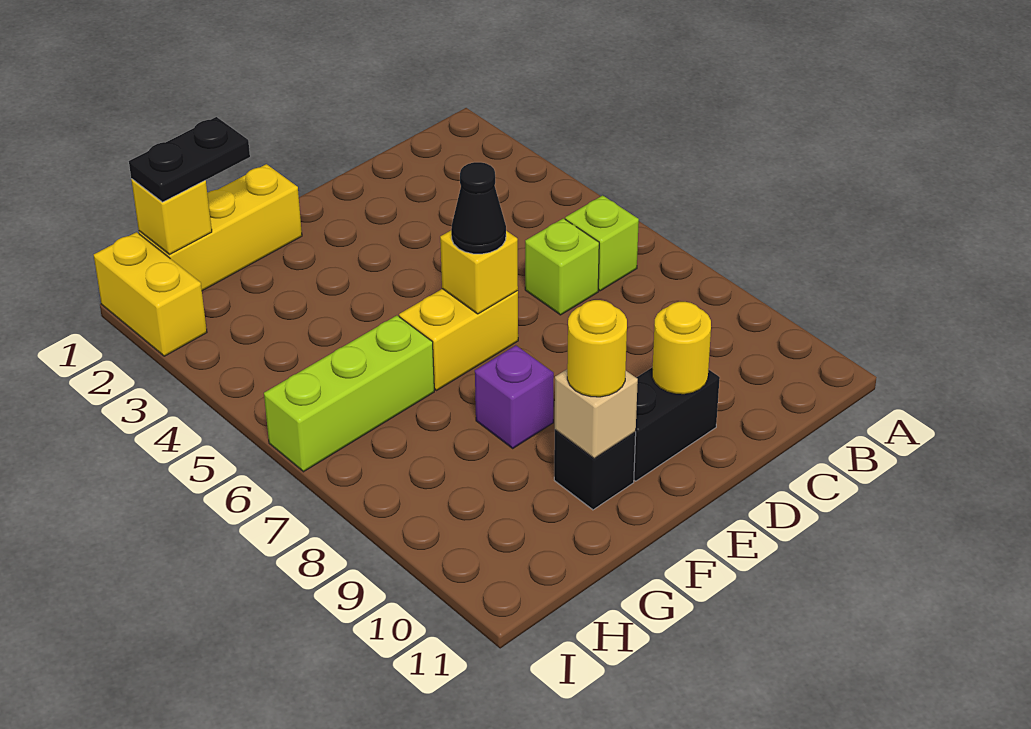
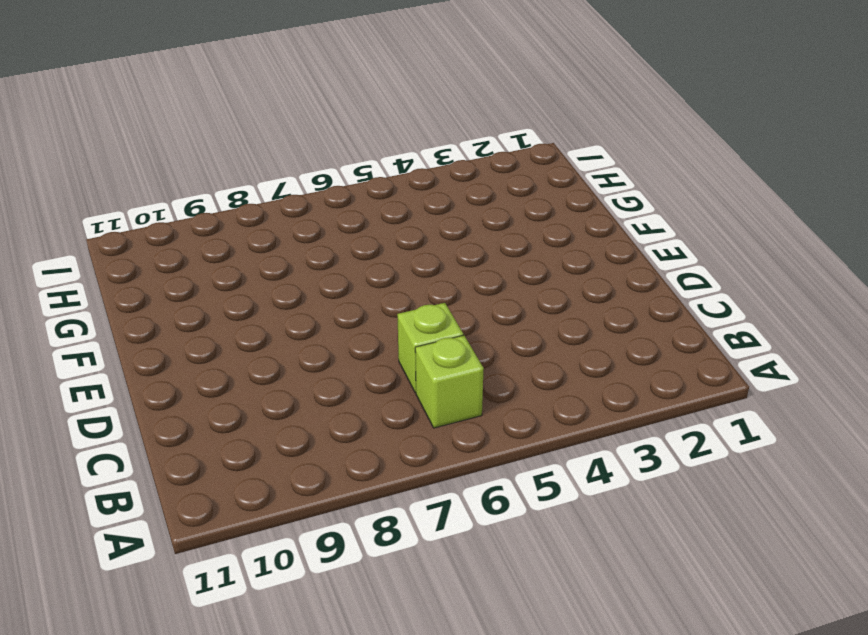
none -> black 1x2 brick [634,367,720,481]
none -> yellow 1x2 brick [399,289,518,390]
none -> yellow 1x3 brick [139,164,302,291]

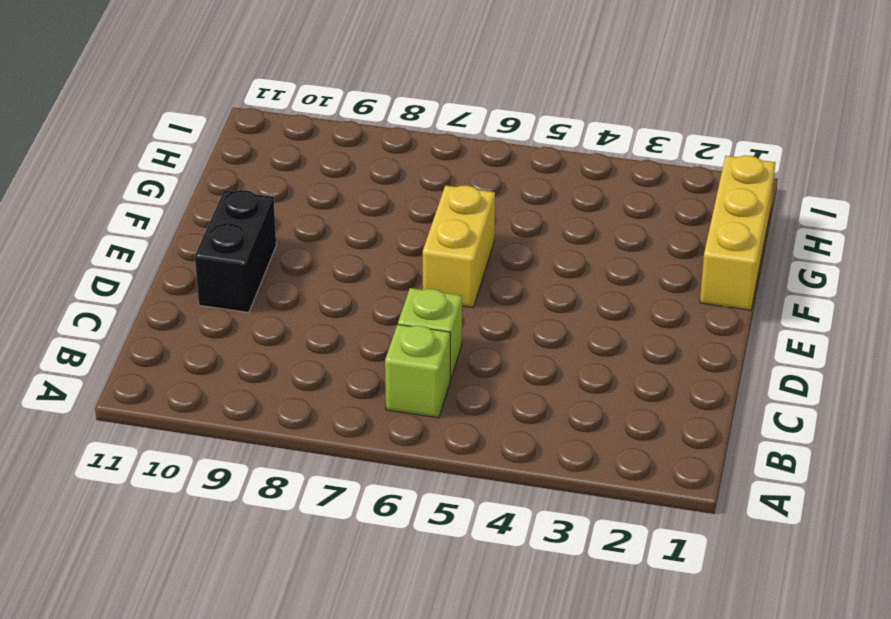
none -> purple 1x1 brick [475,345,554,448]
none -> black 1x1 brick [554,430,636,510]
none -> lime 1x3 brick [264,315,434,472]

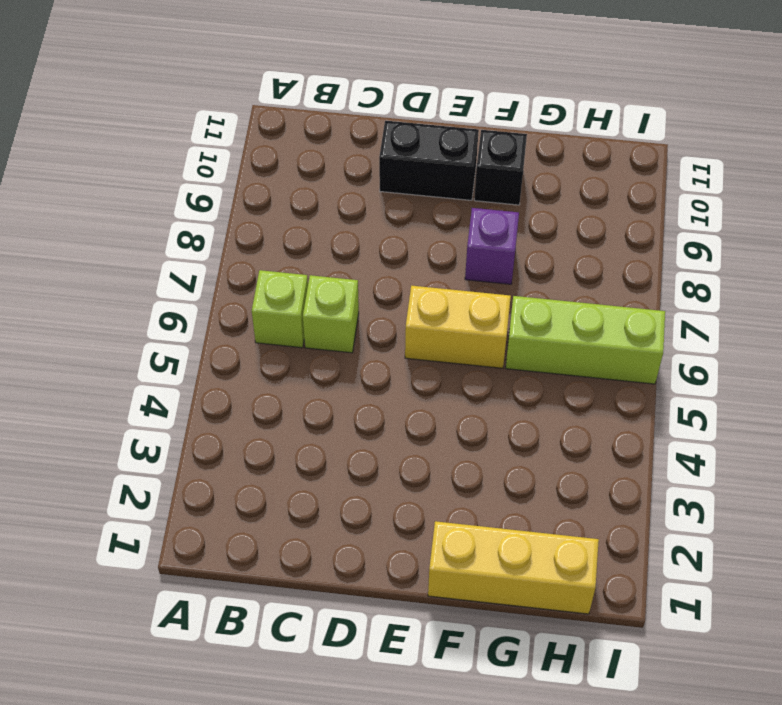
none -> yellow 1x2 brick [94,232,207,356]
none -> yellow 1x1 round brick [652,302,711,394]
none -> yellow 1x1 brick [440,231,518,314]

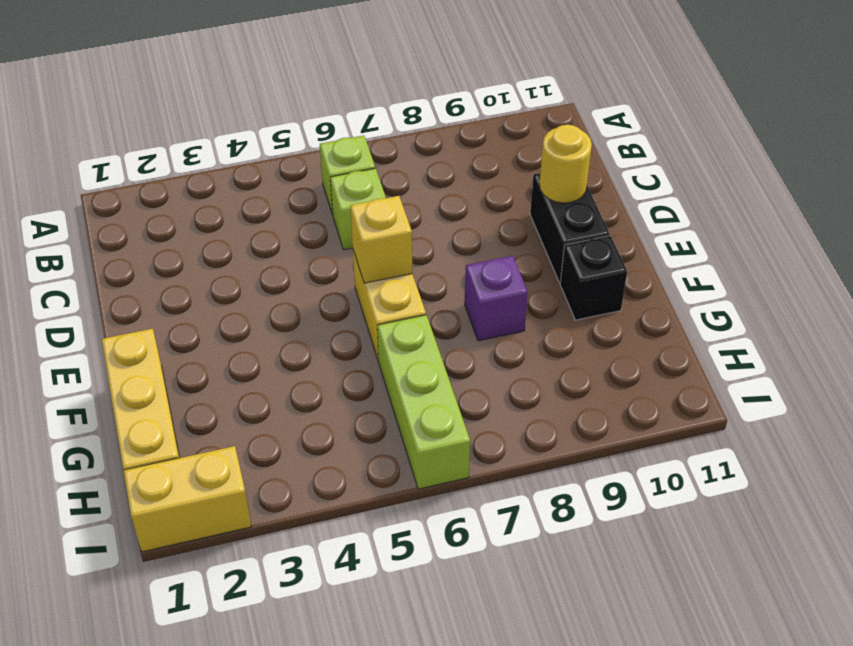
none -> tan 1x1 brick [555,369,638,458]
none -> yellow 1x1 brick [131,179,212,254]
none -> black 1x1 cone [451,162,506,254]

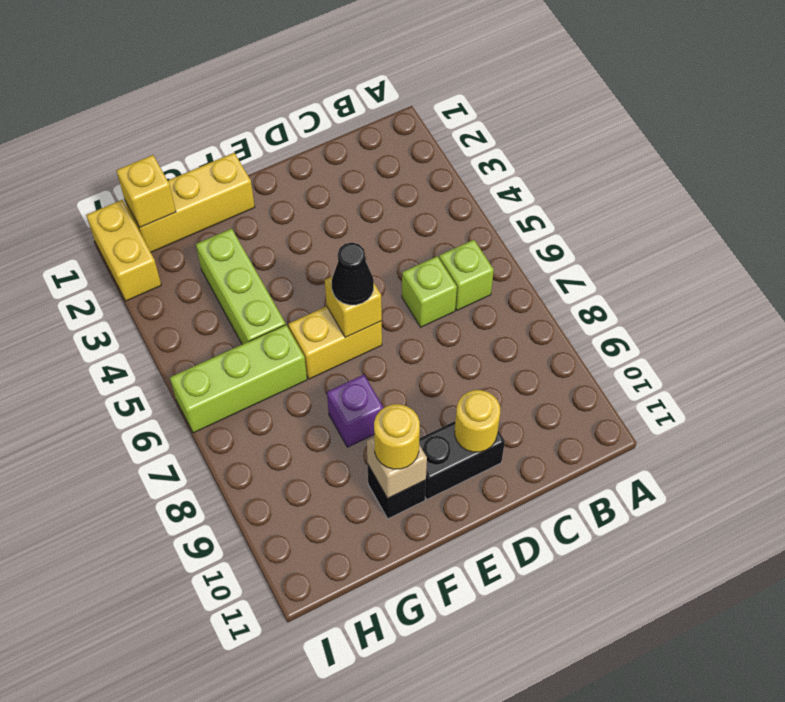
lime 1x3 brick [196,229,286,344] -> none
none -> black 1x2 plate [129,117,250,202]

